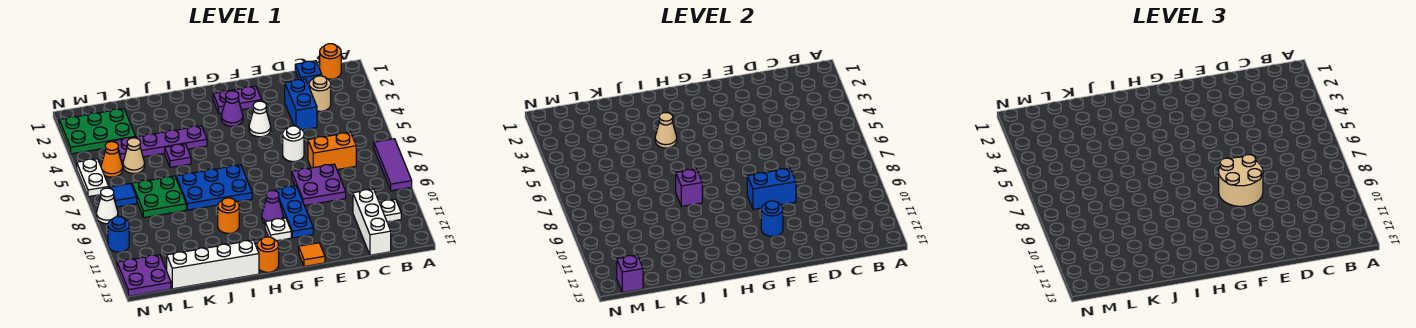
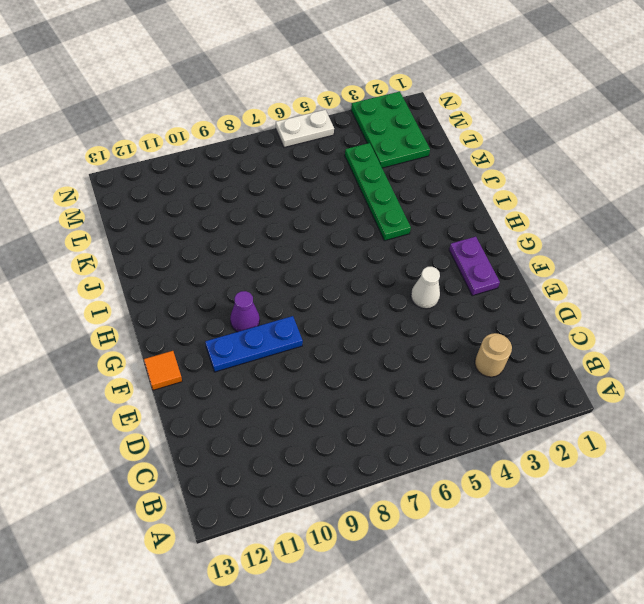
green 1x4 plate [345,143,411,241] -> purple 1x4 plate [115,126,207,161]
none -> purple 1x3 tile [374,139,412,191]
none -> orange 1x1 round brick [320,44,341,79]
none -> white 1x1 plate [379,199,401,222]
none -> blue 1x1 plate [295,61,322,83]

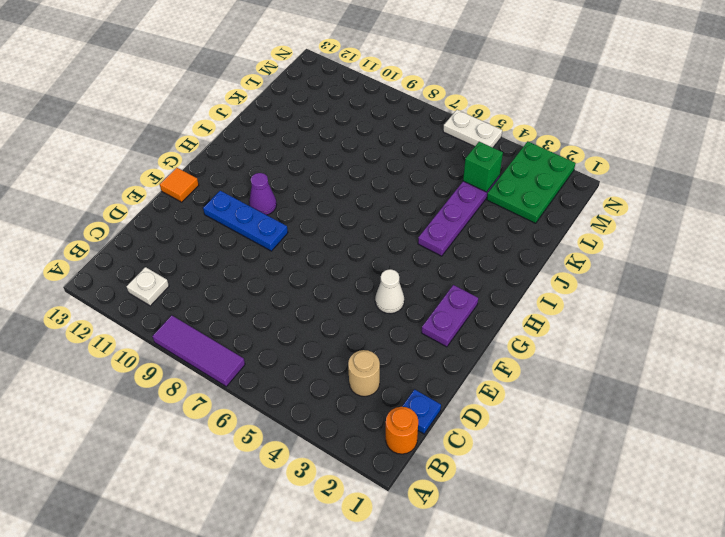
green 1x1 brick [463,141,503,192] -> none
none -> orange 1x2 brick [308,132,356,170]
none -> white 1x3 brick [353,189,391,255]
none -> blue 1x2 brick [285,79,317,130]
none -> purple 2x2 plate [292,164,346,206]

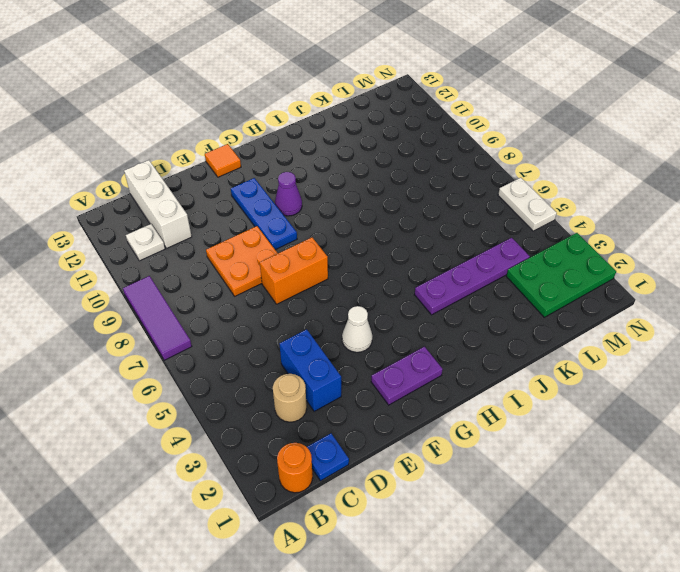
orange 2x2 plate [206,226,278,296] -> purple 2x2 plate [292,164,346,206]
orange 1x2 brick [260,237,328,304] -> orange 1x2 brick moved to [308,132,356,170]
none -> white 1x1 round brick [283,126,304,162]
none -> purple 1x1 cone [221,91,243,126]
none -> white 1x1 plate [265,218,291,241]
none -> blue 2x3 plate [176,165,252,210]

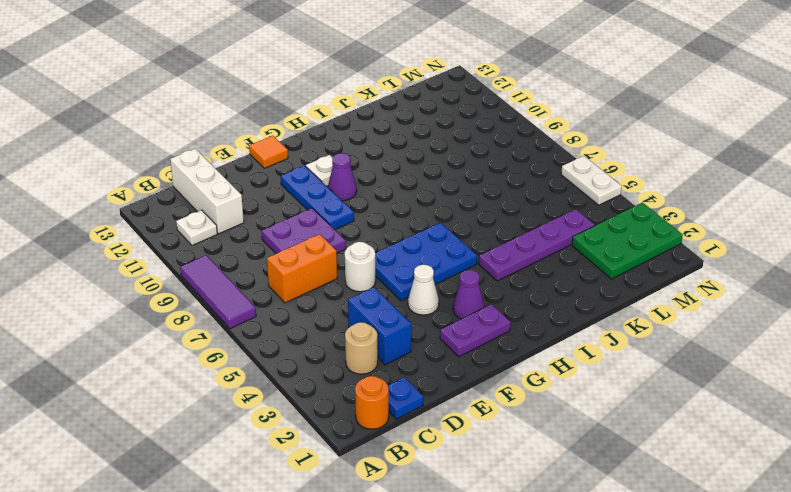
blue 2x3 plate [375,223,477,301] -> blue 2x3 plate moved to [176,165,252,210]
none -> orange 1x1 round brick [257,237,279,272]
none -> orange 1x1 round brick [218,198,239,233]
none -> white 1x4 brick [167,240,259,289]
none -> purple 1x1 plate [165,144,191,167]

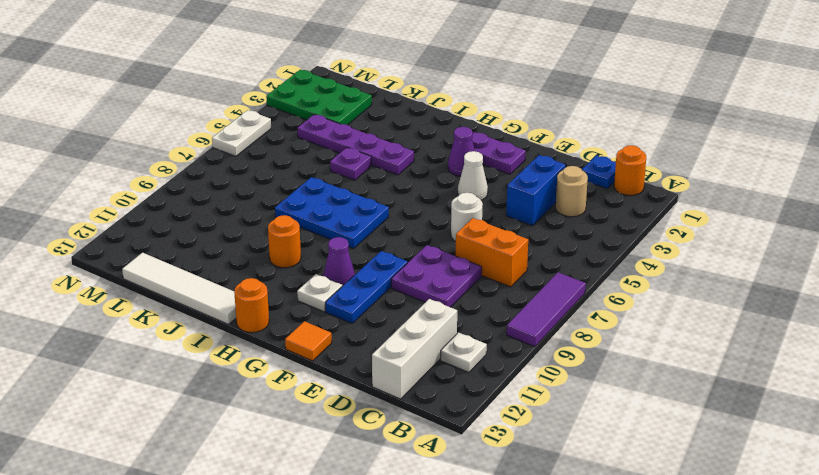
white 1x4 tile [122,253,236,324] -> white 1x4 brick [167,240,259,289]
none -> green 2x2 plate [132,176,186,218]
none -> tan 1x1 cone [123,138,145,173]
none -> orange 1x1 cone [101,142,123,177]
none -> blue 1x1 tile [110,184,137,207]

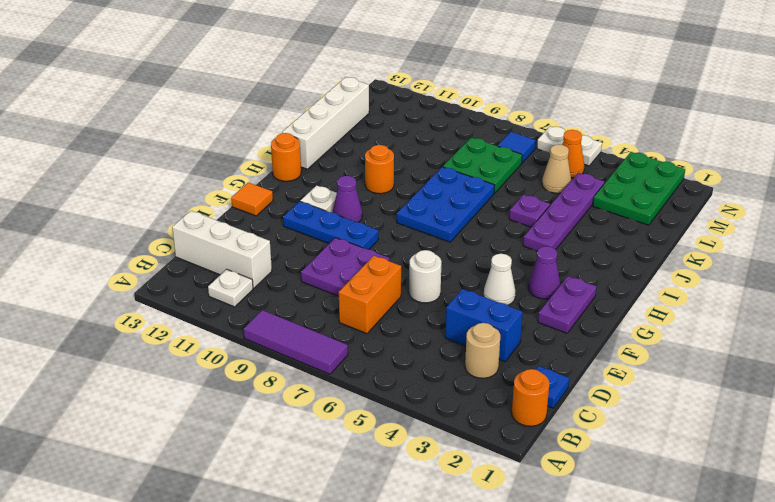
none -> purple 2x2 plate [117,255,171,296]
none -> white 1x1 cone [96,188,118,224]
none -> blue 1x1 round brick [108,217,129,252]
none -> blue 1x2 brick [747,168,796,209]

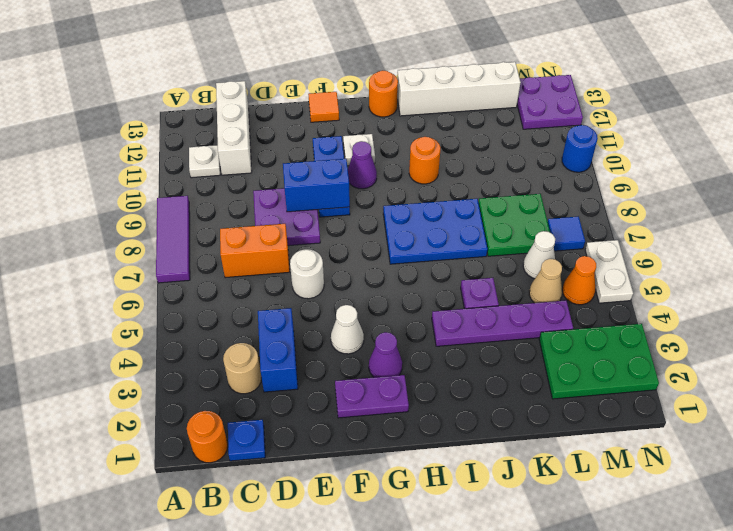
white 1x1 cone [523,231,555,279] -> white 1x1 cone moved to [96,188,118,224]
none -> blue 1x1 round brick [761,201,783,236]
none -> tan 1x1 cone [655,113,677,148]
none -> purple 1x1 brick [676,169,702,206]
none -> purple 1x1 brick [617,255,643,293]

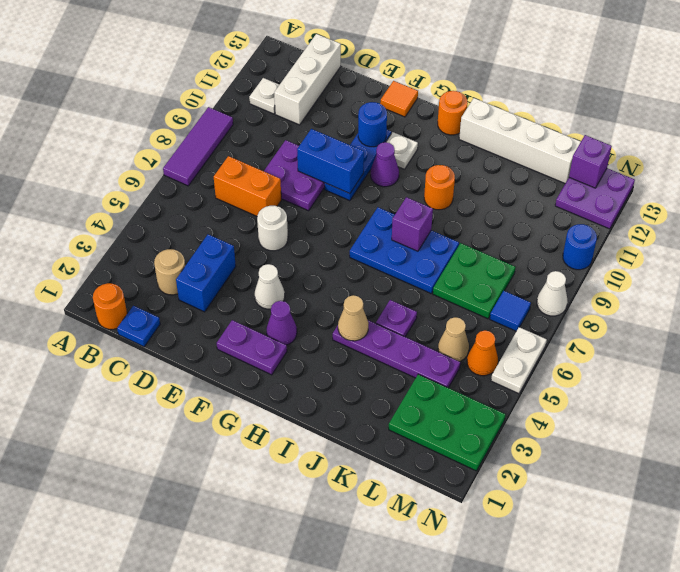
none -> tan 2x2 round brick [1219,155,1263,206]

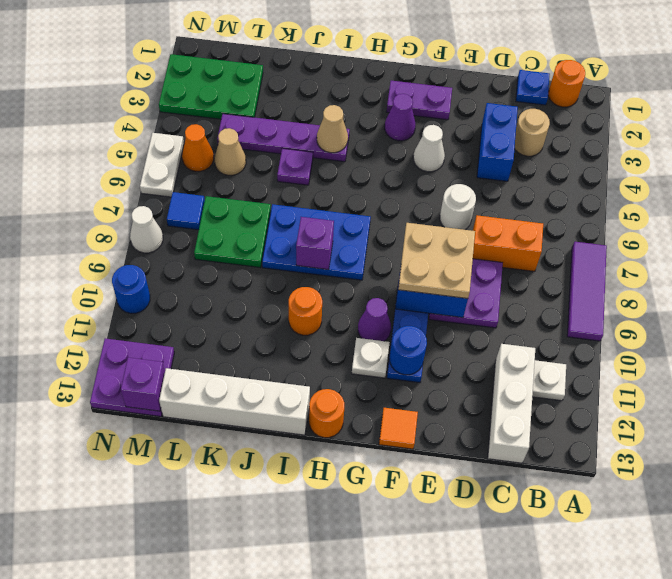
tan 2x2 plate [398,223,475,299] -> tan 2x2 round brick [1219,155,1263,206]

